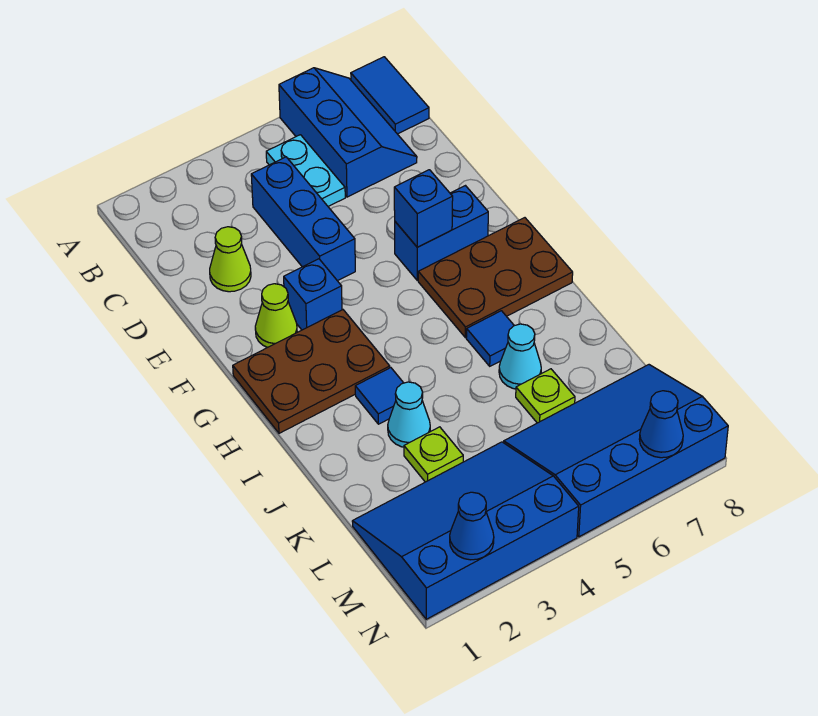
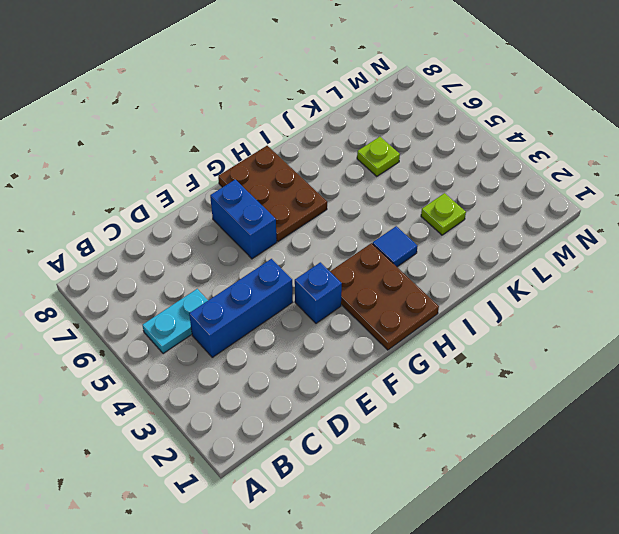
none -> blue 2x3 slope [279,68,417,197]
none -> blue 1x2 tile [351,57,429,134]
none -> lime 1x1 cone [210,227,251,292]

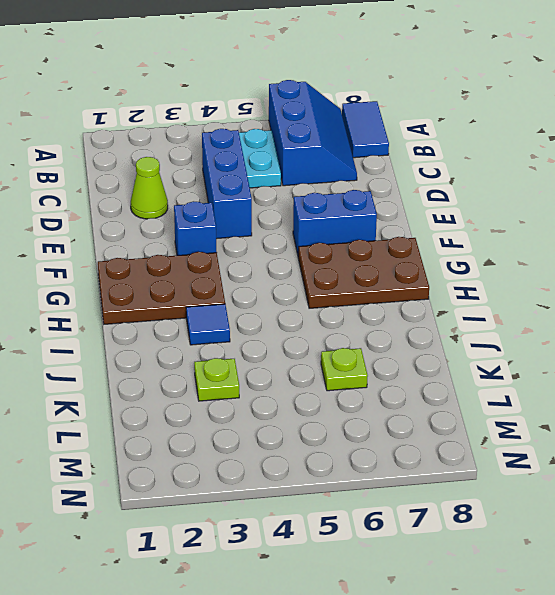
none -> lime 1x1 cone [255,284,297,347]
none -> blue 1x1 tile [466,311,514,366]
none -> cyan 1x1 cone [388,382,430,447]

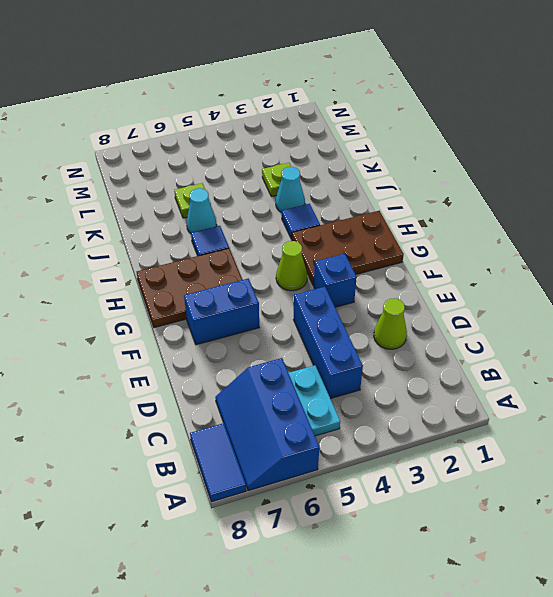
lime 1x1 cone [276,241,307,291] -> lime 1x1 cone moved to [255,284,297,347]
none -> blue 3x4 slope [352,442,579,619]
none -> blue 3x4 slope [504,365,728,537]
none -> blue 1x1 brick [394,170,453,247]

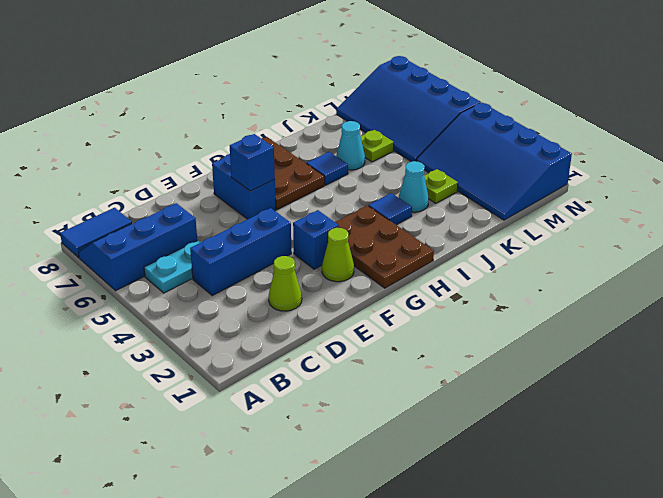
none -> blue 1x1 cone [450,492,494,560]
none -> blue 1x1 cone [639,391,683,458]

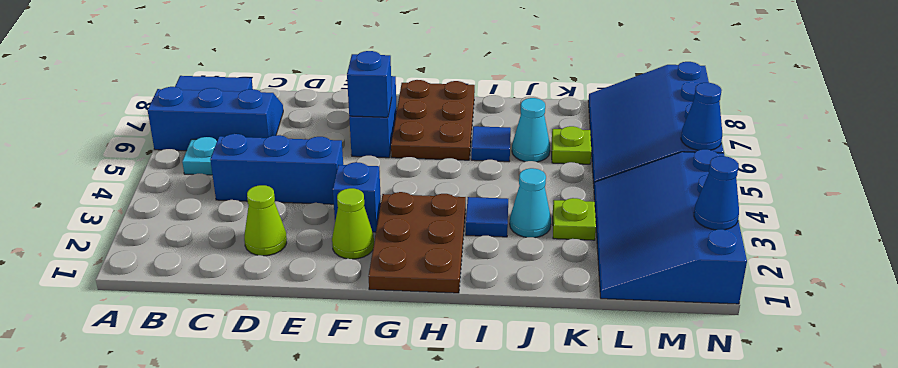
blue 1x1 cone [681,83,722,150] -> blue 1x1 cone moved to [639,391,683,458]

